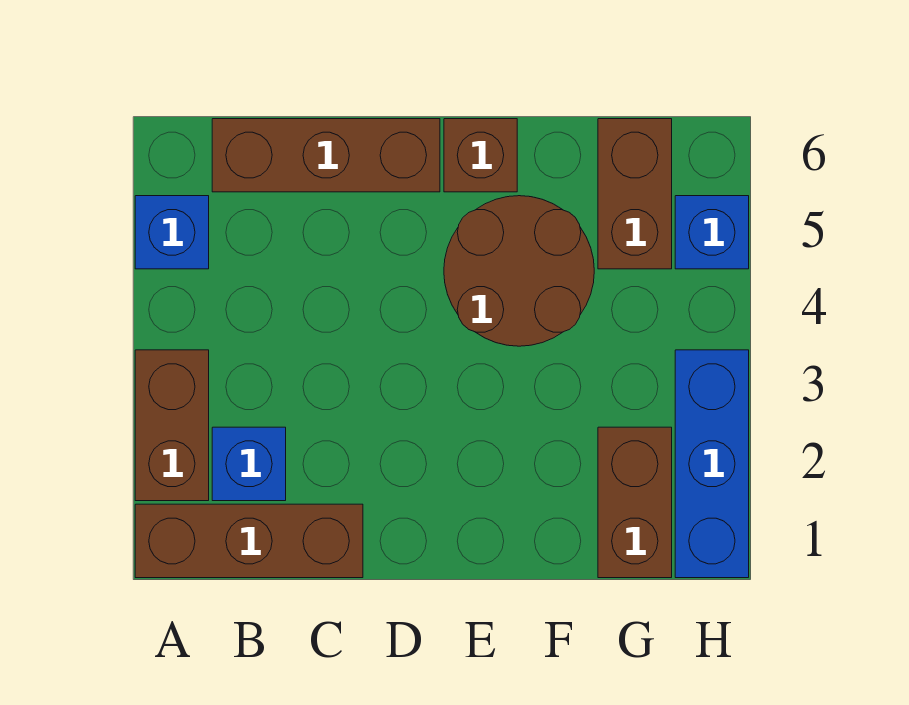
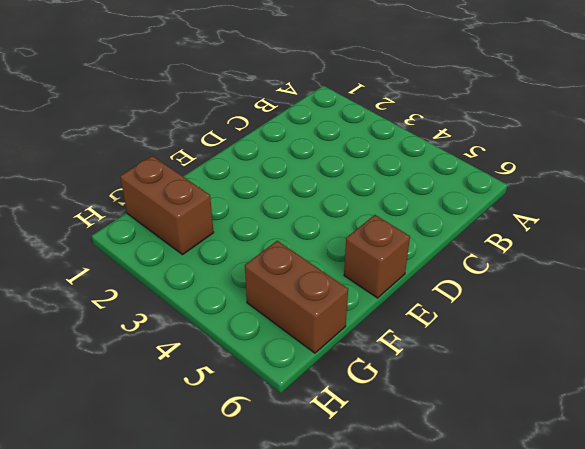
none -> brown 1x3 brick [135,504,363,578]
none -> brown 1x2 brick [135,350,209,501]

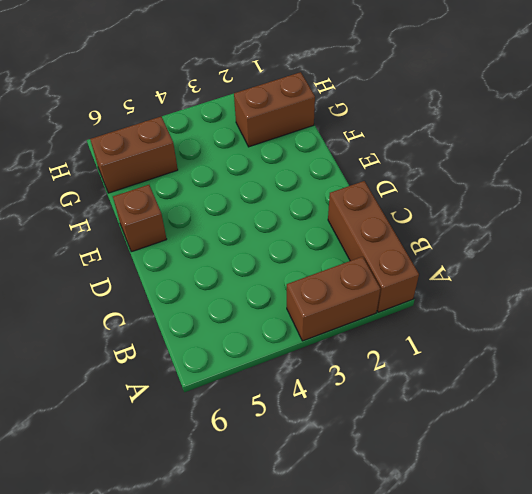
none -> blue 1x1 brick [135,196,209,269]
none -> blue 1x1 brick [212,427,286,501]

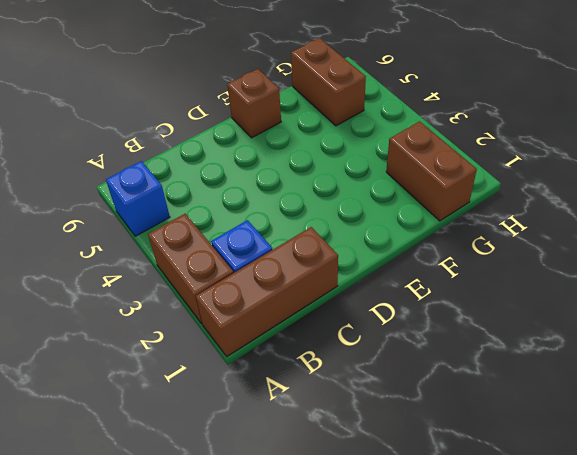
none -> brown 1x3 brick [212,119,440,192]
none -> brown 2x2 round brick [444,196,594,346]

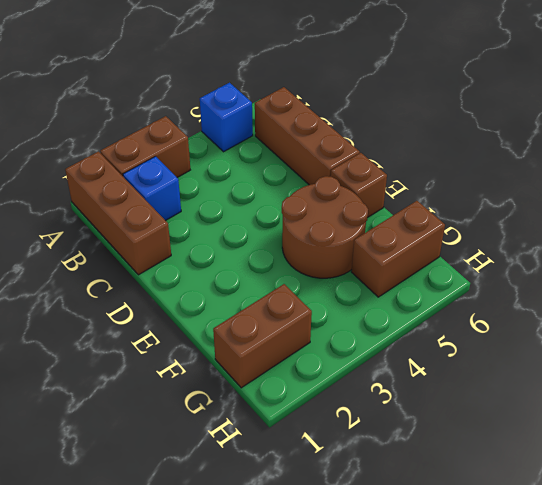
none -> blue 1x3 brick [675,350,749,578]
none -> blue 1x1 brick [675,196,749,269]

